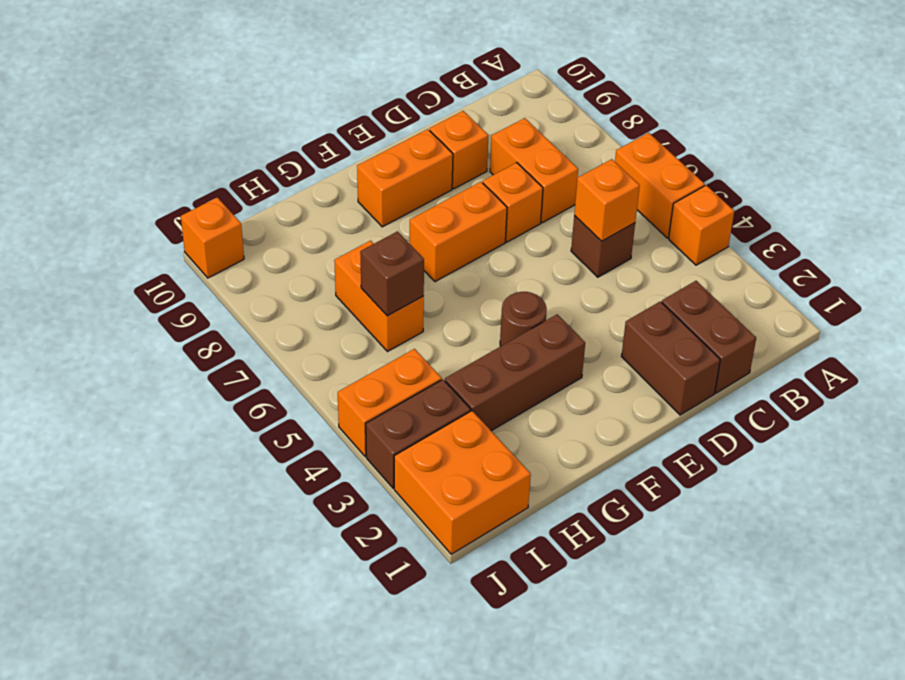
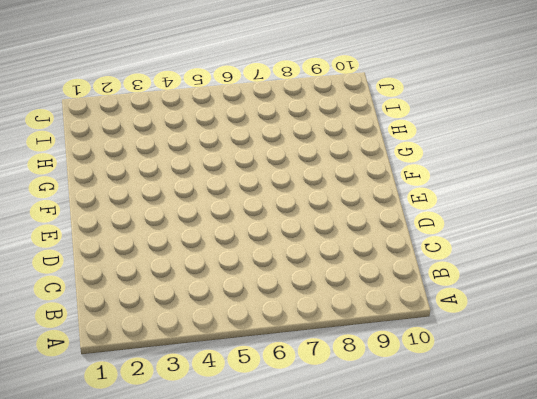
none -> orange 1x1 brick [669,185,734,265]
none -> orange 1x2 brick [615,133,705,238]
none -> brown 1x2 brick [662,281,756,393]

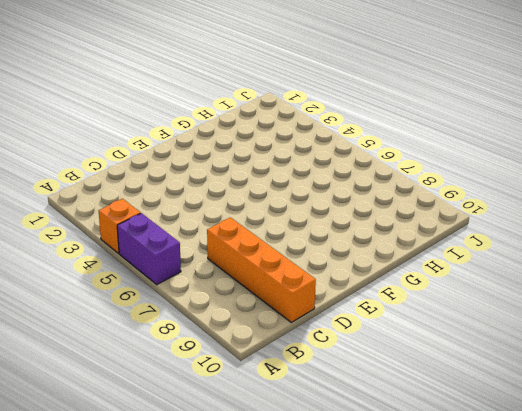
purple 1x2 brick [117,213,181,285] -> orange 1x2 brick [615,133,705,238]
orange 1x4 brick [207,217,316,322] -> orange 1x2 brick [490,118,578,223]
none -> brown 1x2 brick [662,281,756,393]
none -> brown 1x1 brick [571,216,635,277]
none -> brown 1x2 brick [621,301,720,415]

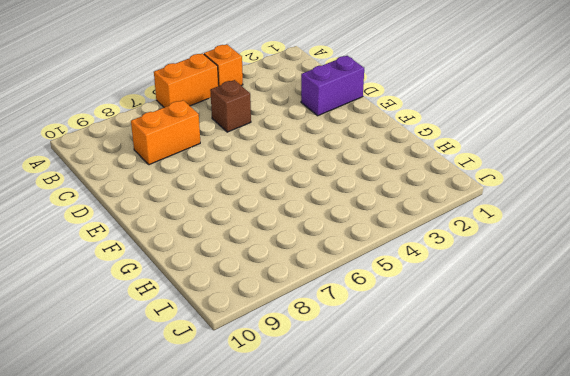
purple 1x2 brick [301,56,364,116] -> brown 1x2 brick [621,301,720,415]
none -> brown 1x2 brick [662,281,756,393]
none -> orange 1x1 brick [483,163,543,242]
none -> orange 1x1 brick [430,111,488,189]

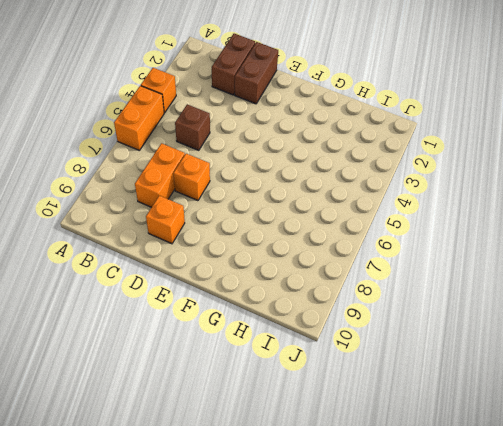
none -> orange 1x2 brick [410,182,507,282]
none -> orange 1x2 brick [357,129,453,227]
none -> brown 1x3 brick [445,314,585,431]

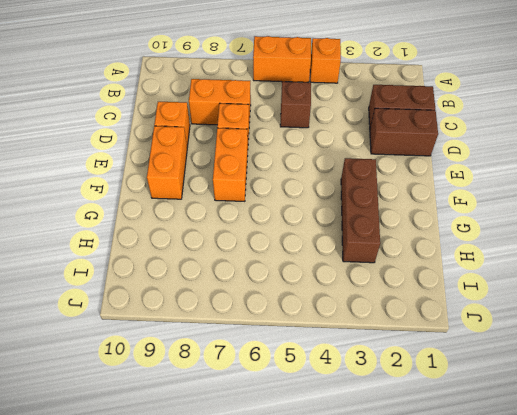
none -> brown 1x1 round brick [500,292,547,346]
none -> orange 1x2 brick [334,241,424,352]
none -> orange 2x2 brick [394,411,531,554]

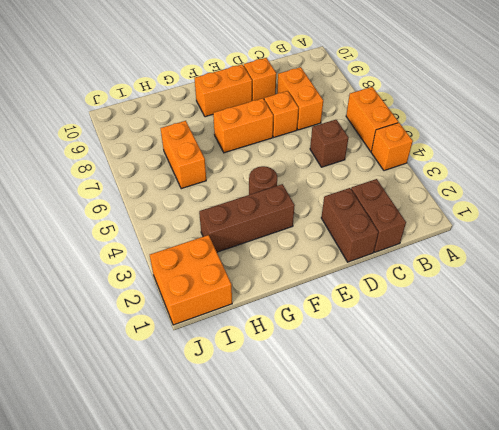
none -> brown 1x2 brick [366,380,471,488]
none -> orange 1x2 brick [338,349,442,456]
none -> orange 1x1 brick [181,197,244,278]

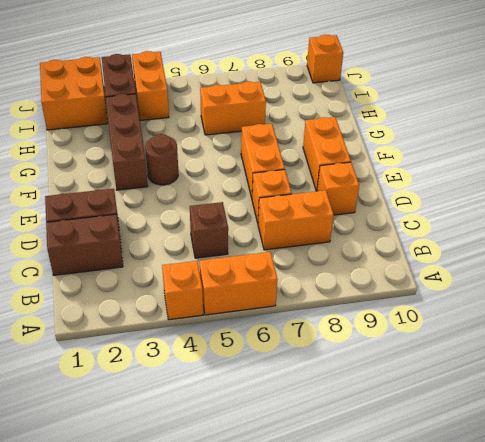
none -> orange 1x1 brick [574,159,640,241]
none -> brown 1x1 brick [360,231,424,316]

